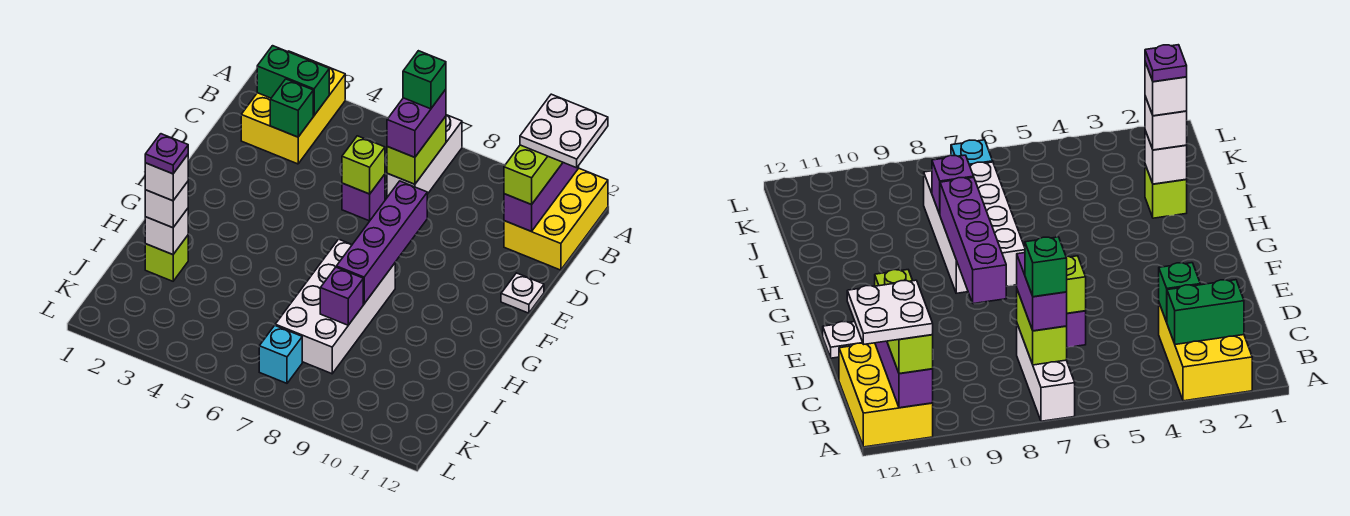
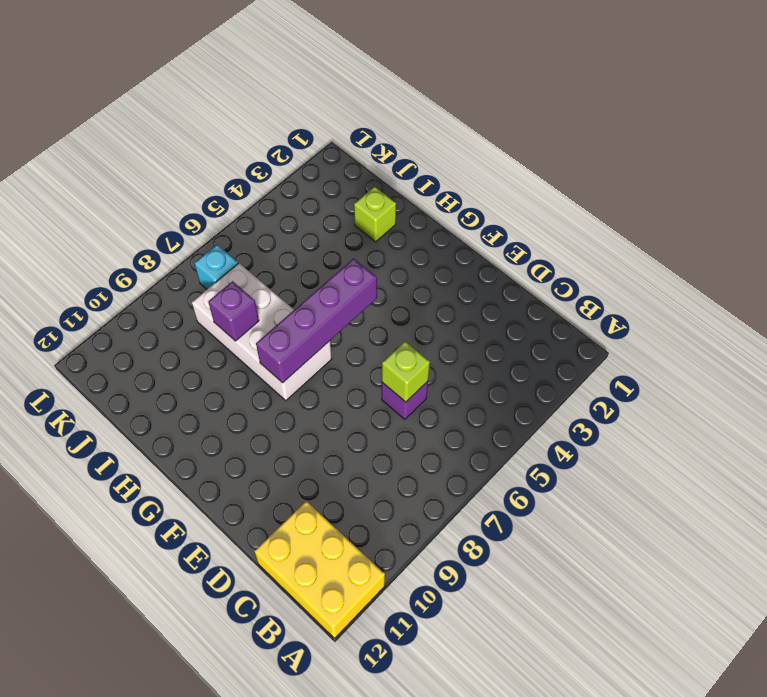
purple 1x4 brick [256,259,377,383] -> purple 1x4 brick turned to [336,181,427,304]
none -> yellow 2x3 brick [241,51,345,164]
none -> white 1x3 brick [387,115,462,197]
none -> white 1x1 plate [501,273,544,313]

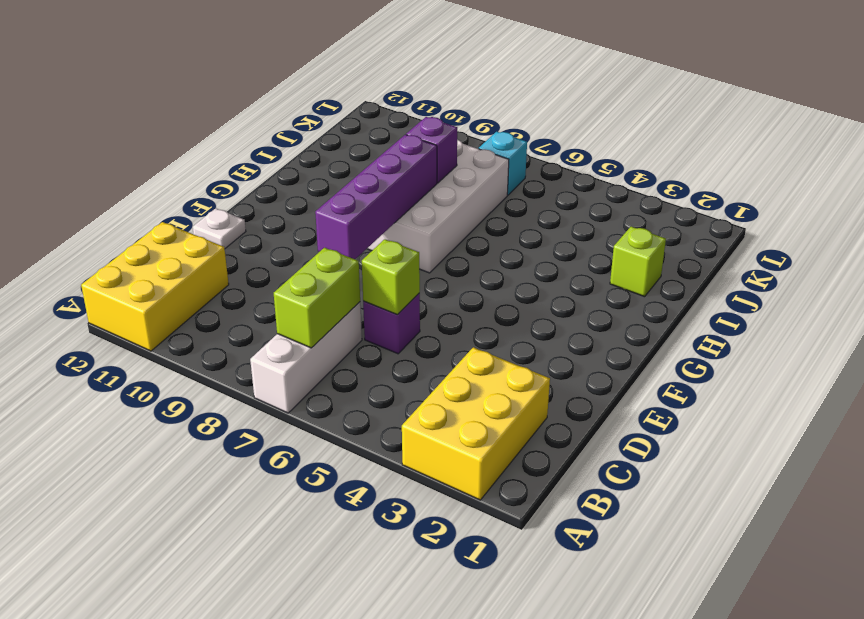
none -> purple 1x3 brick [504,163,579,231]
none -> green 1x2 brick [257,46,329,115]
none -> green 1x1 brick [270,79,313,137]

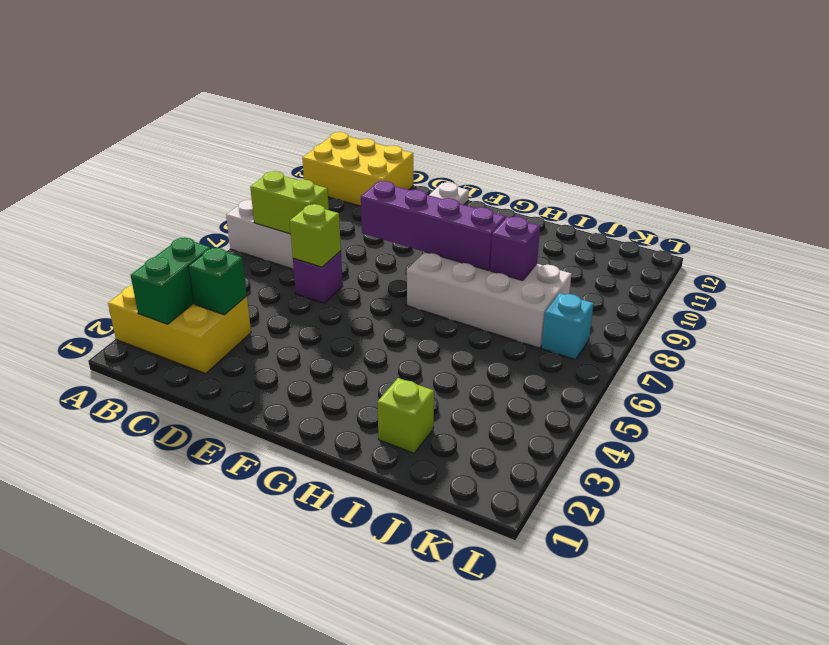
none -> purple 1x3 brick [504,163,579,231]
none -> white 1x1 brick [145,209,188,255]
none -> lime 1x3 brick [504,145,563,205]

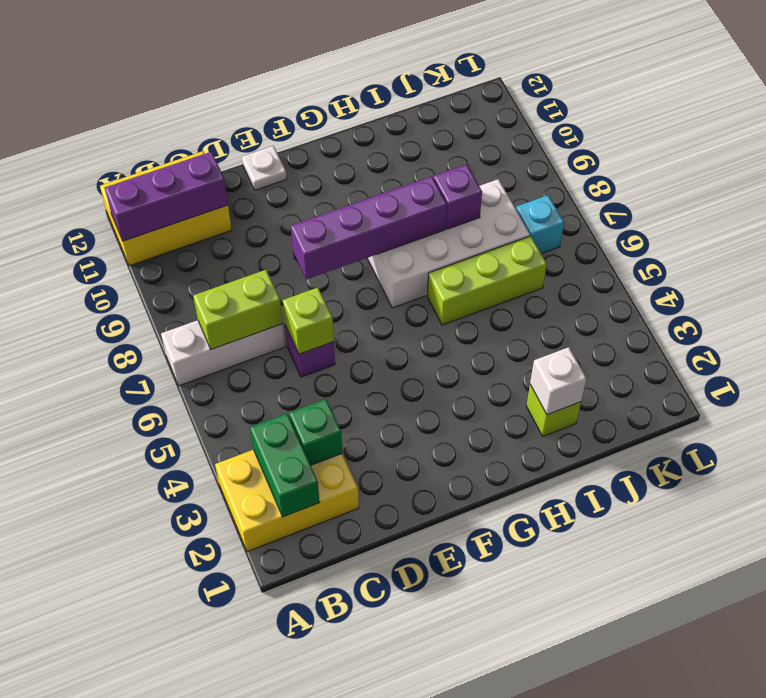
lime 1x3 brick [427,236,547,325] -> lime 1x3 brick moved to [504,145,563,205]
none -> purple 1x2 brick [387,89,446,157]
none -> white 1x1 brick [145,182,188,228]
none -> white 2x2 plate [520,94,608,168]

